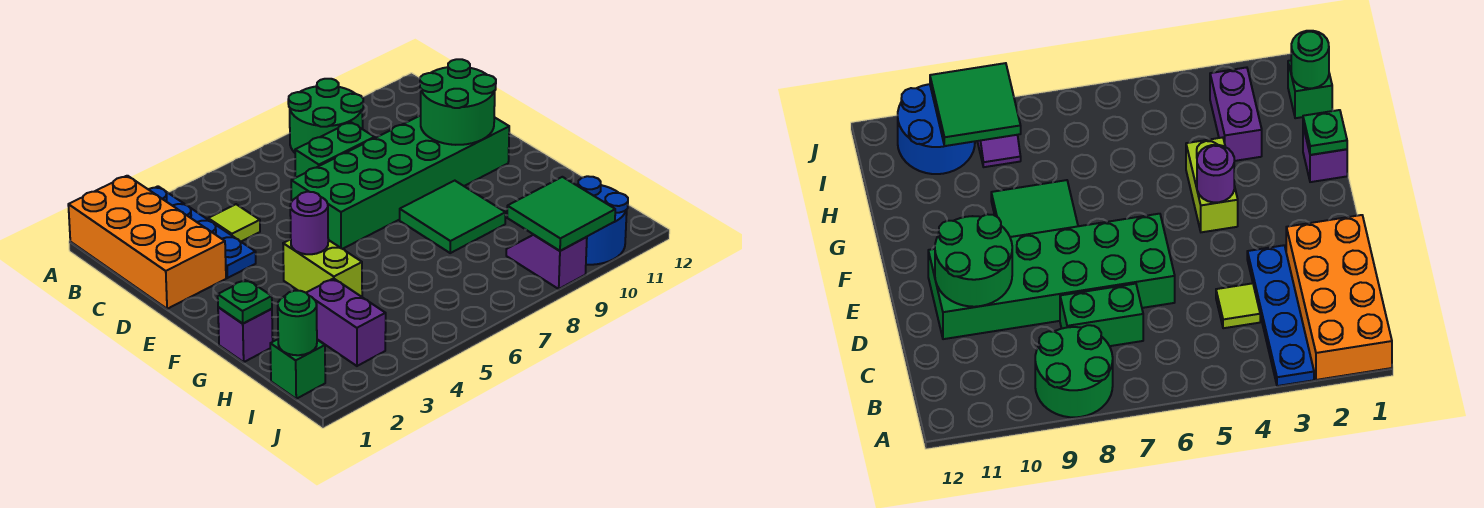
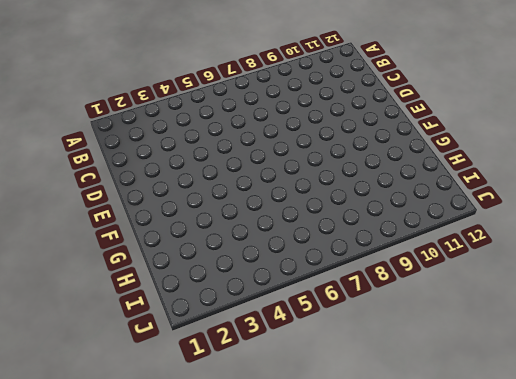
none -> orange 2x4 brick [68,176,226,309]
none -> blue 1x4 plate [148,186,256,278]
none -> green 2x2 round brick [288,79,363,153]

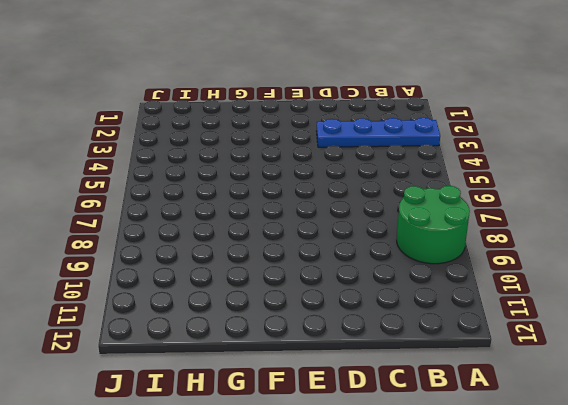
none -> orange 2x4 brick [68,176,226,309]
none -> lime 1x1 tile [208,204,260,241]
none -> green 1x2 brick [295,122,375,178]

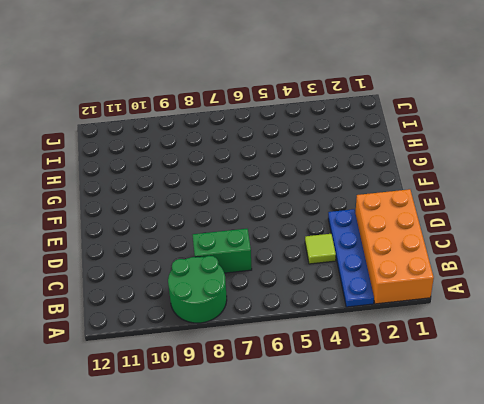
none -> green 2x6 brick [291,115,509,249]
none -> lime 1x2 brick [283,239,362,297]
none -> green 2x2 tile [400,181,506,253]

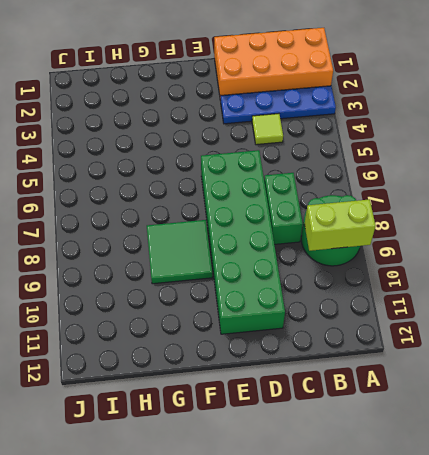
lime 1x2 brick [304,199,376,251] -> lime 1x2 brick moved to [283,239,362,297]
none -> purple 1x1 brick [218,307,273,362]
none -> purple 1x2 brick [306,278,386,366]
none -> green 1x1 brick [270,339,325,399]

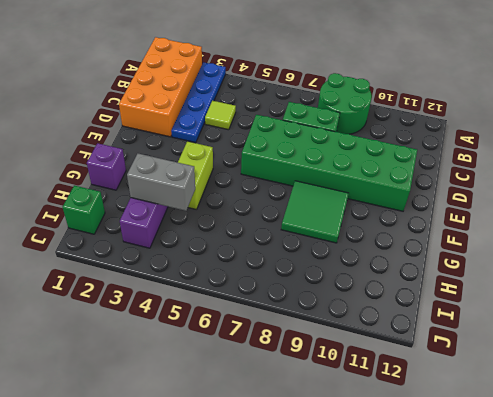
grey 1x2 brick [127,154,196,211] -> none
none -> purple 1x2 slope [506,235,587,289]
none -> blue 2x2 round brick [577,176,628,265]
none -> green 2x2 round brick [420,59,496,145]

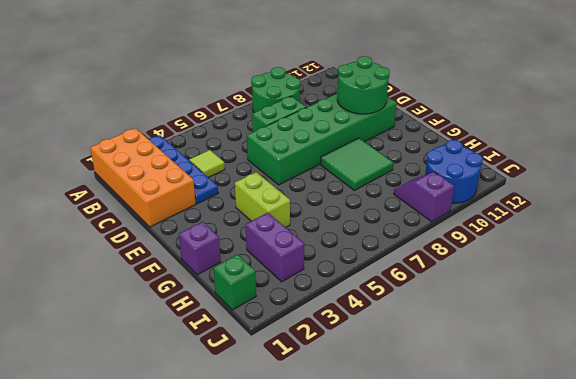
none -> purple 1x1 round brick [290,192,328,254]
none -> green 1x1 plate [218,279,272,324]
none -> green 1x1 round brick [278,291,317,355]

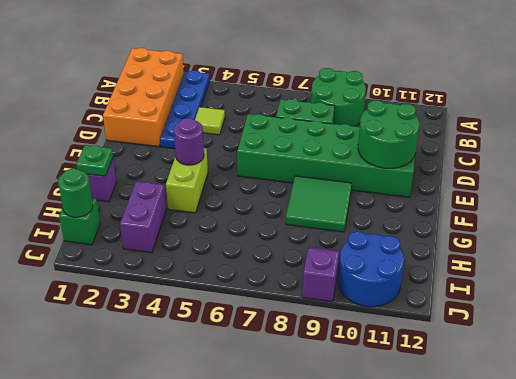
none -> green 2x2 tile [507,177,615,251]

